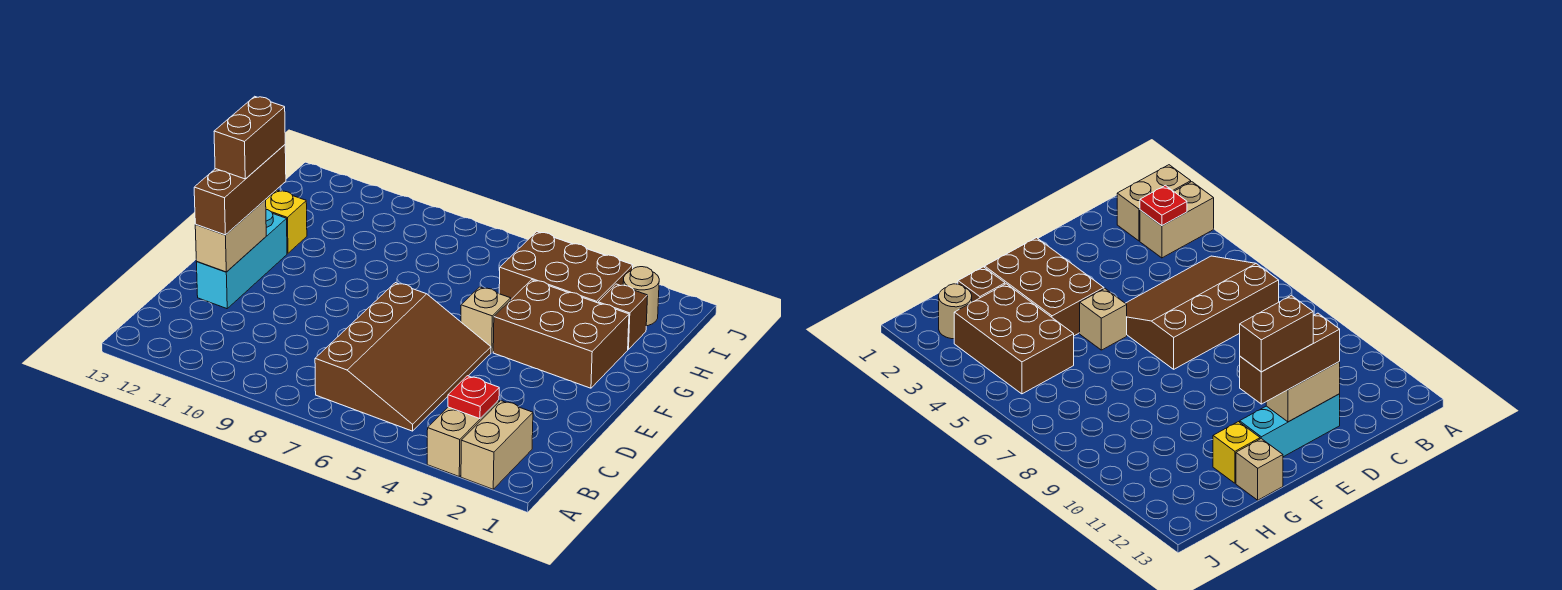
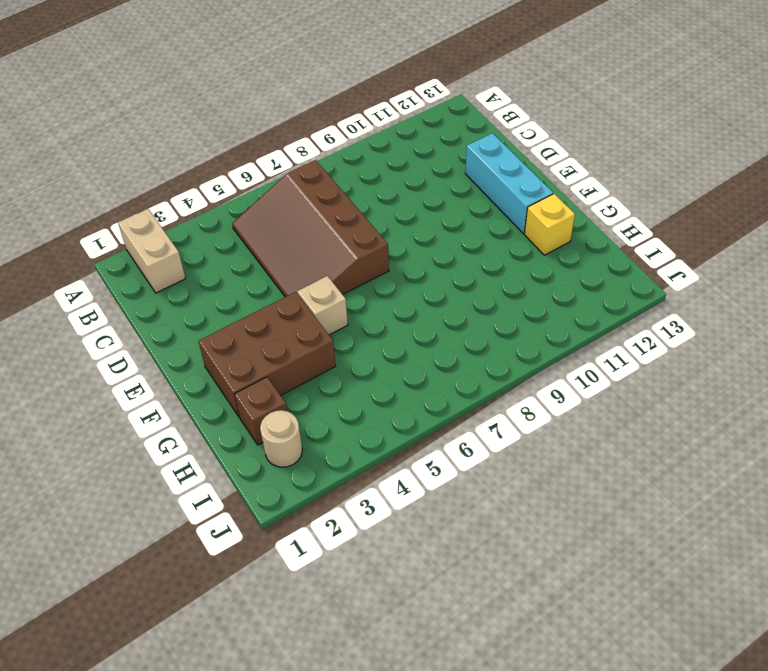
none -> tan 1x2 brick [427,400,499,476]
none -> tan 1x1 brick [1236,439,1283,500]
none -> brown 2x3 brick [499,232,633,303]

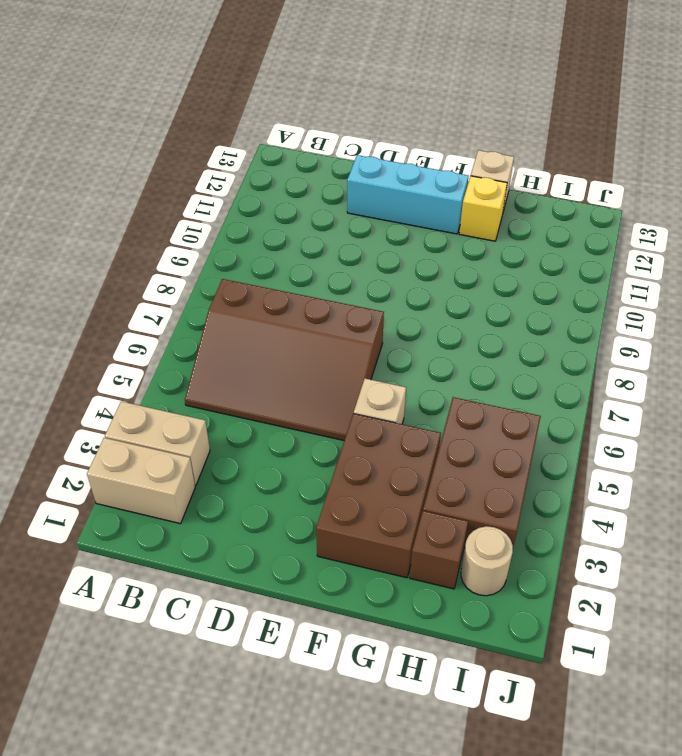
none -> red 1x1 plate [448,376,499,419]
none -> tan 1x2 brick [195,200,266,272]
none -> brown 1x3 brick [194,145,286,235]

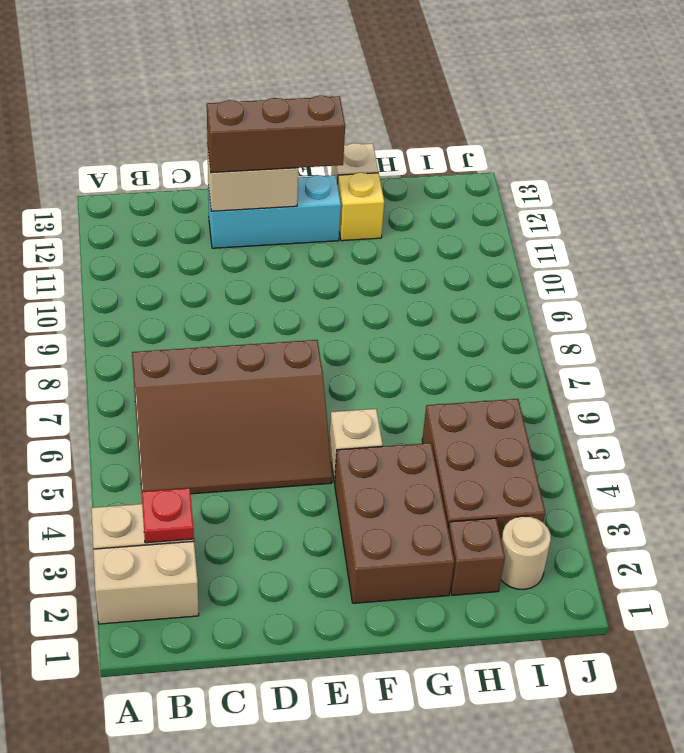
none -> brown 1x2 brick [214,96,285,179]

